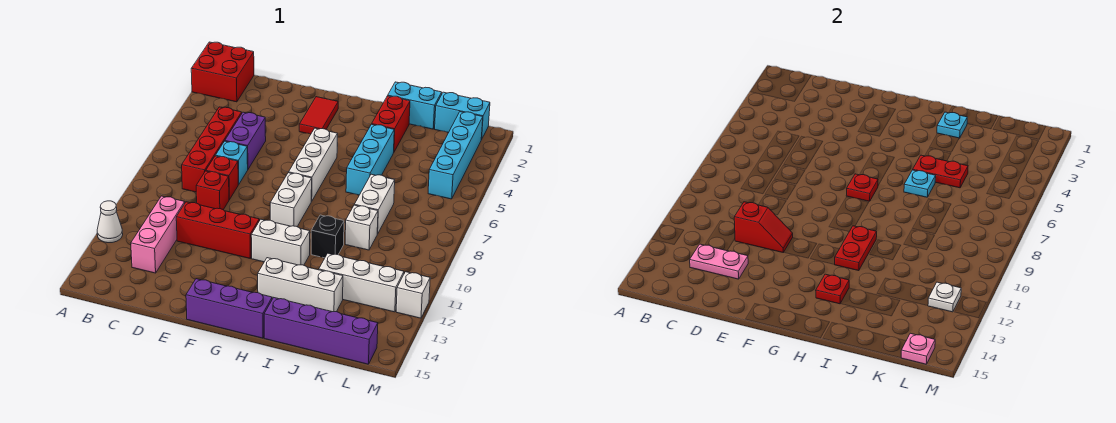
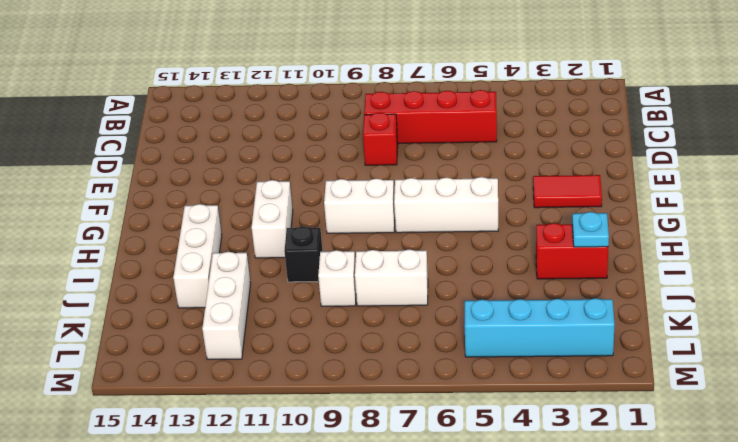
none -> red 2x2 brick [191,42,254,102]
none -> white 1x1 cone [97,201,123,243]
none -> pink 1x3 brick [131,196,185,273]
none -> purple 1x2 brick [225,112,266,169]

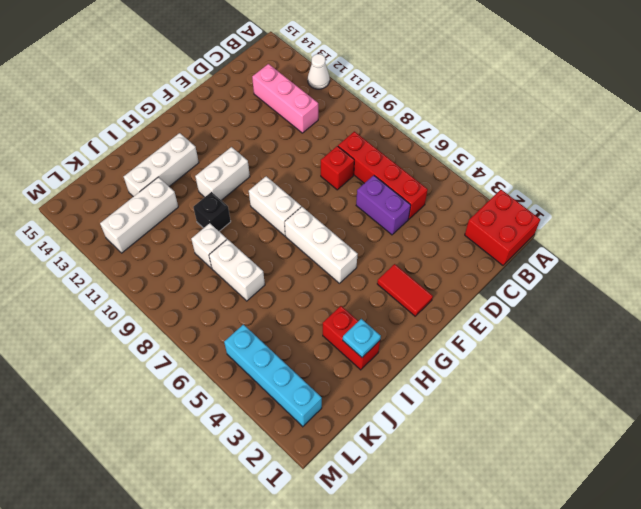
none -> cyan 1x1 brick [215,141,248,184]
none -> red 1x1 brick [196,171,229,210]
none -> red 1x3 brick [176,202,259,258]
none -> purple 1x3 brick [186,279,272,338]

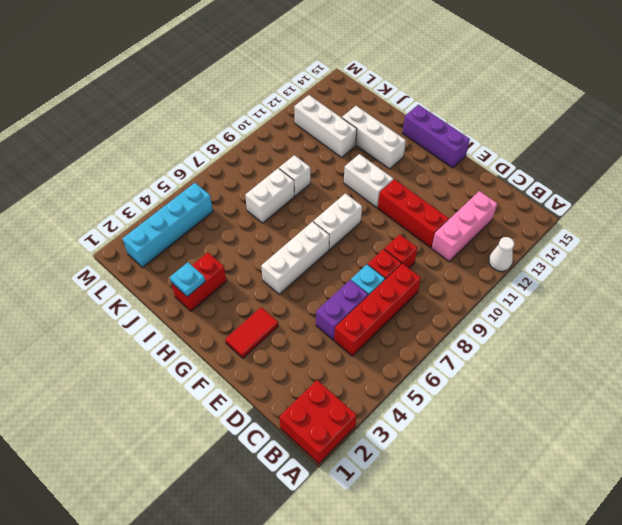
none -> cyan 1x2 brick [388,82,442,129]
none -> cyan 1x3 brick [346,124,394,195]
none -> black 1x1 brick [311,215,344,258]
none -> purple 1x4 brick [264,298,378,364]

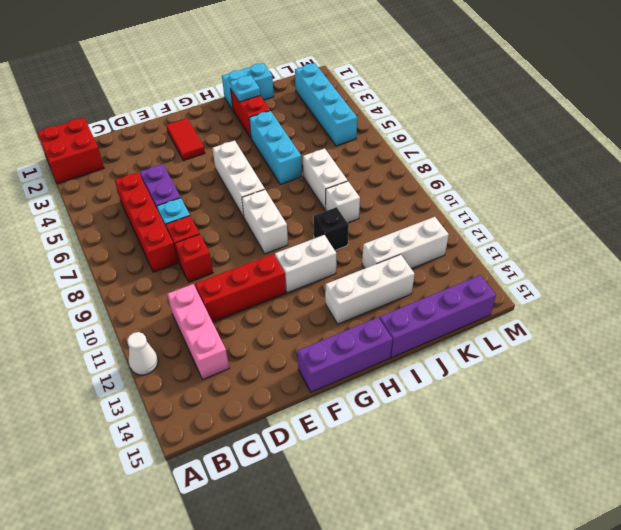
none -> cyan 1x2 brick [435,92,490,140]
none -> white 1x1 brick [396,272,430,318]
none -> pink 1x2 plate [690,244,748,279]
none -> red 1x2 slope [734,202,793,253]

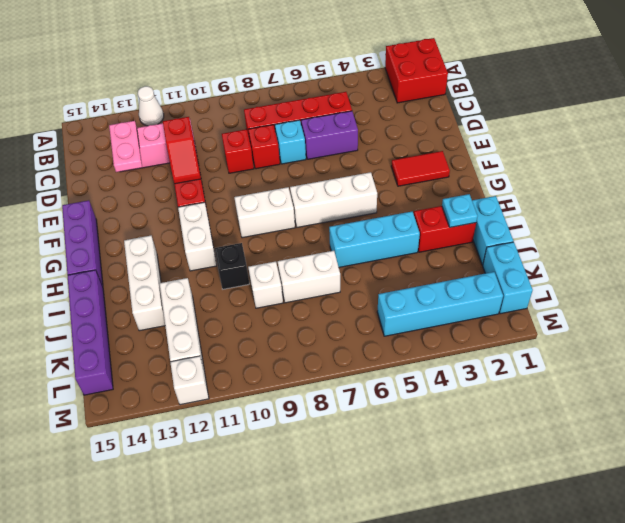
none -> red 1x1 plate [846,174,878,201]
none -> red 1x2 plate [834,226,877,271]
none -> red 1x1 plate [816,274,849,304]
none -> red 1x2 plate [913,155,968,188]

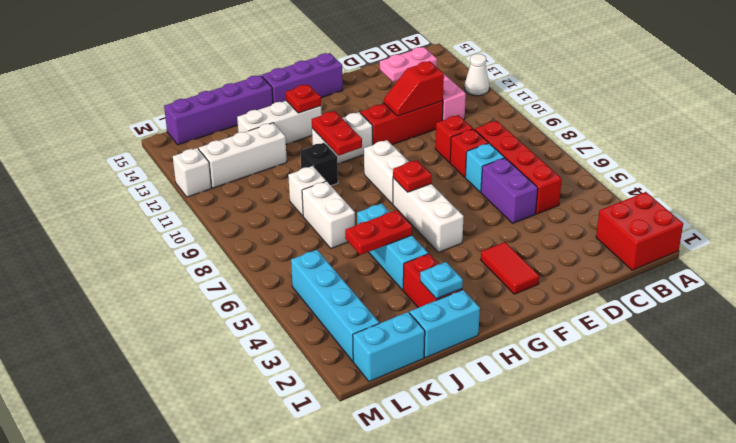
none -> cyan 1x1 plate [904,170,936,197]
none -> white 1x1 plate [928,282,961,312]
none -> pink 1x1 plate [901,333,935,364]

